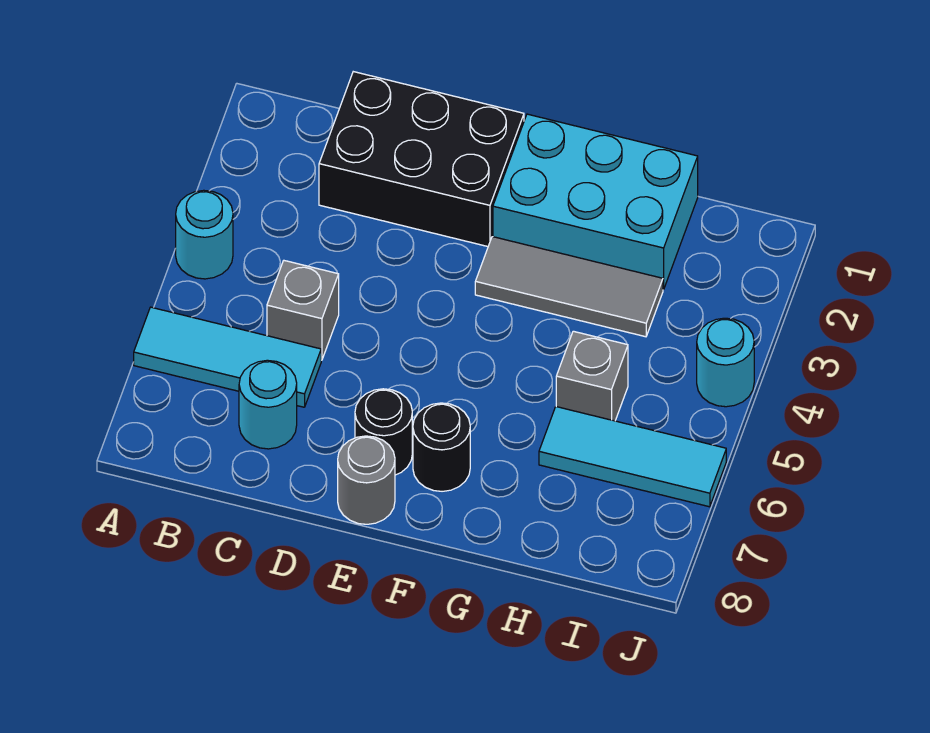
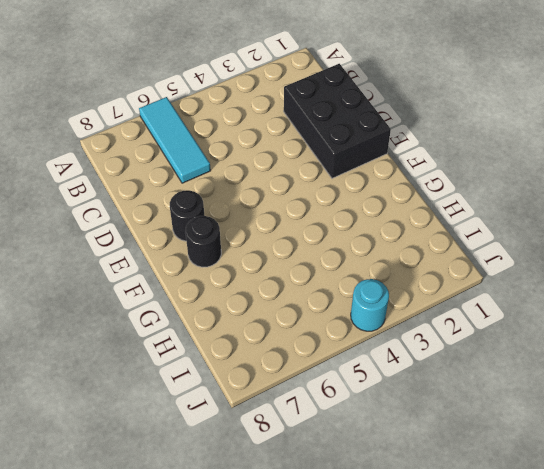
none -> cyan 1x1 round brick [176,190,233,279]
none -> grey 1x1 brick [267,261,339,360]
none -> cyan 1x1 round brick [239,360,297,449]

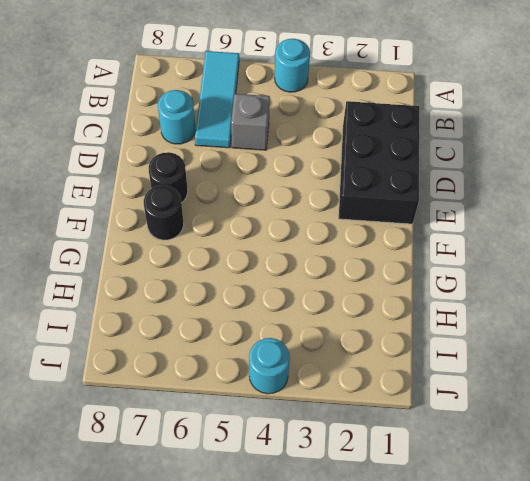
none -> grey 1x1 round brick [338,436,395,524]
none -> cyan 2x3 brick [493,114,698,290]
none -> grey 1x3 tile [475,237,663,337]

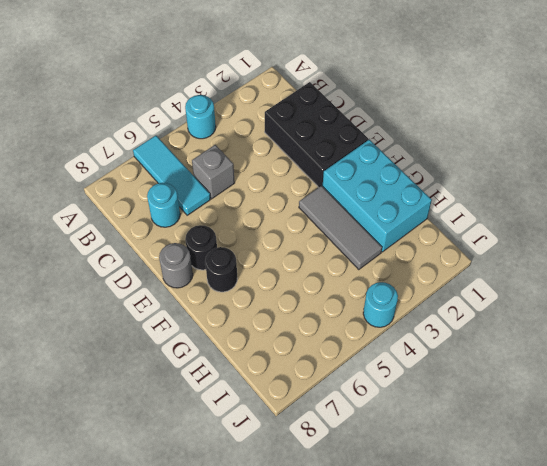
none -> grey 1x1 brick [556,331,628,421]
none -> cyan 1x3 tile [539,407,726,507]

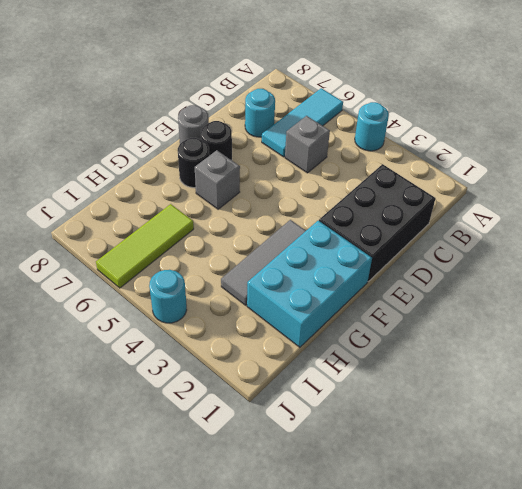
grey 1x1 brick [195,150,240,209] -> grey 1x1 brick moved to [556,331,628,421]
lime 1x3 tile [96,204,194,288] -> cyan 1x3 tile [539,407,726,507]

